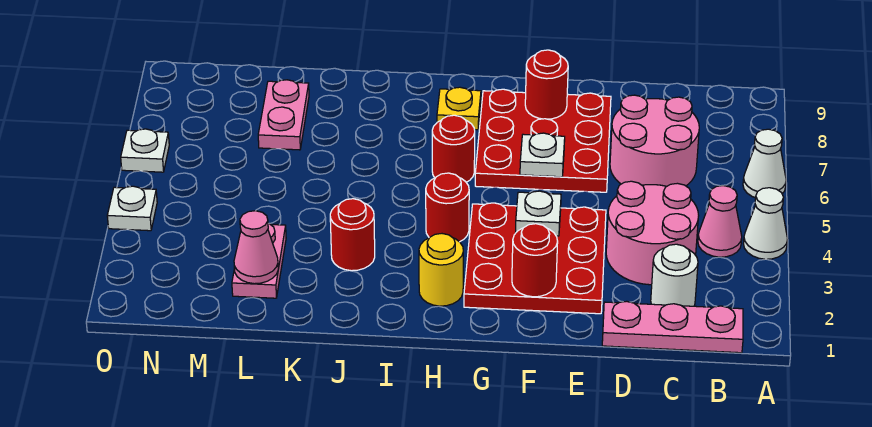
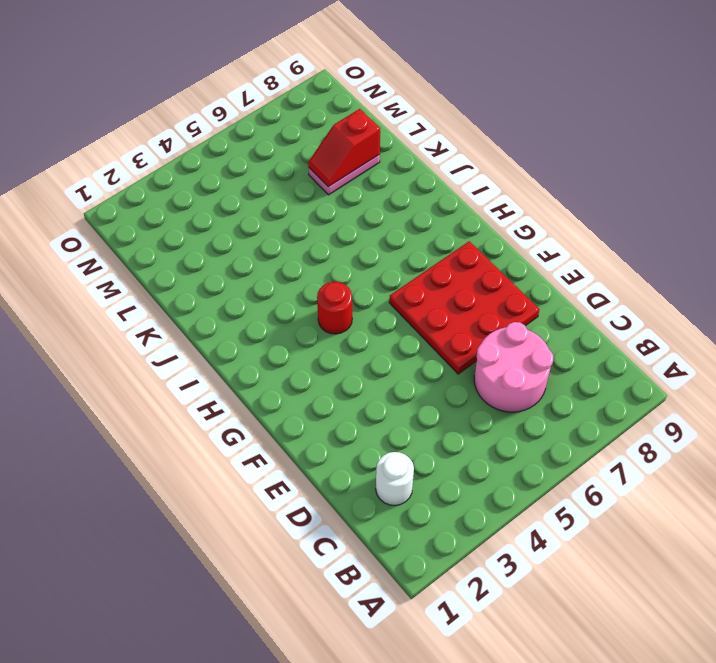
red 1x2 slope [308,109,380,187] -> none
none -> white 1x1 cone [743,188,788,259]
none -> white 1x1 cone [743,129,786,198]
none -> pink 1x3 plate [602,301,743,353]

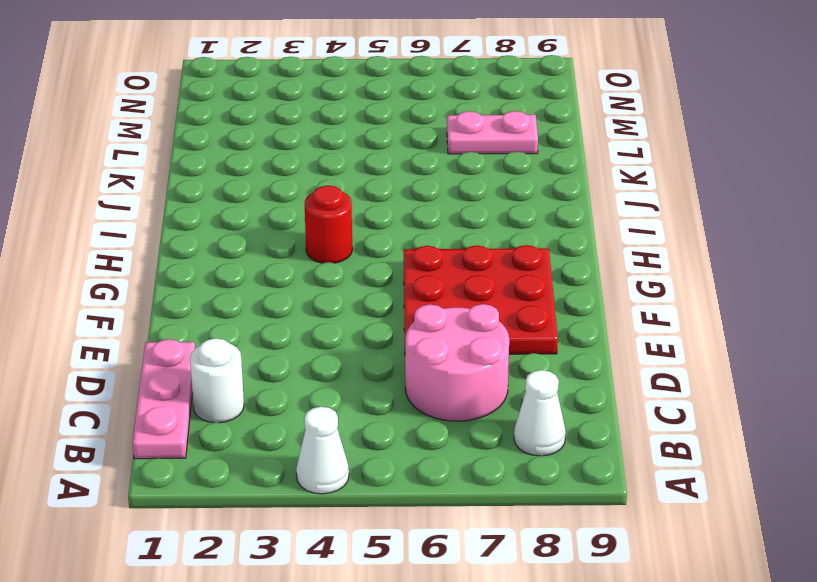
white 1x1 cone [514,370,566,456] -> white 1x1 cone moved to [743,129,786,198]
none -> pink 1x1 cone [698,186,742,257]
none -> pink 2x2 round brick [606,181,699,285]
none -> red 3x3 plate [464,203,606,314]

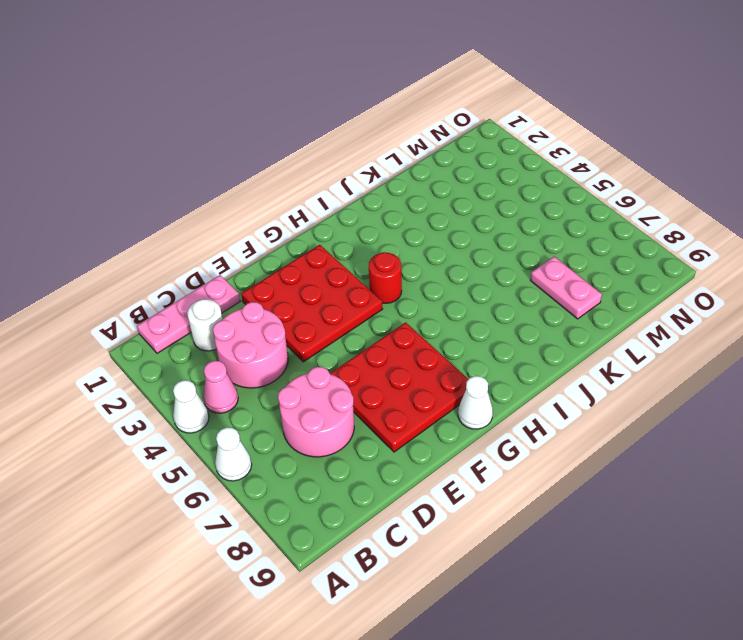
white 1x1 cone [458,376,493,429] -> none
none -> yellow 1x1 round brick [419,234,463,306]
none -> red 1x1 round brick [432,115,475,182]
none -> yellow 1x1 plate [437,87,481,130]

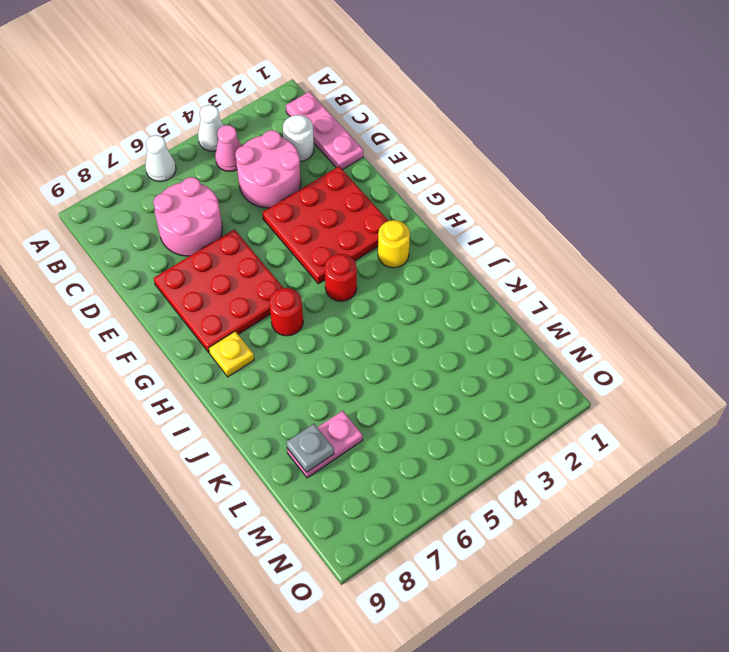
grey 1x1 plate [286,424,334,472] -> none
none -> red 1x1 round brick [330,199,375,271]
none -> pink 1x2 plate [232,224,286,298]
none -> white 1x1 plate [107,186,157,231]

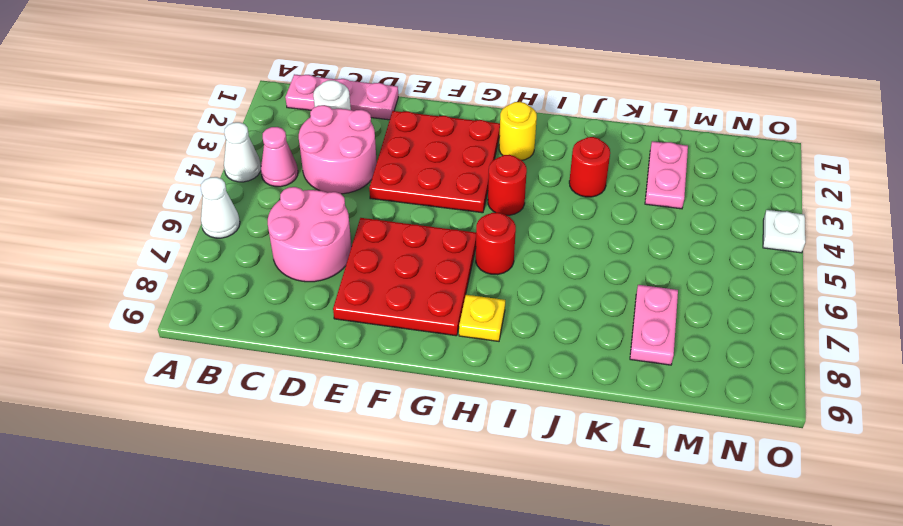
none -> white 1x1 plate [121,129,169,172]
none -> red 1x1 round brick [512,224,558,297]
none -> white 1x1 plate [516,191,561,236]

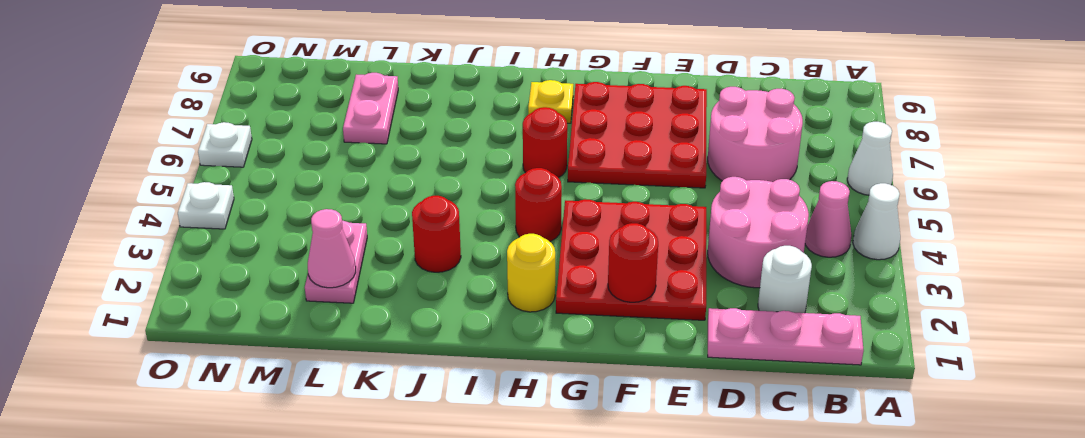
none -> white 1x1 plate [516,191,561,236]
none -> white 1x1 plate [520,133,565,177]
none -> red 1x1 round brick [525,50,568,119]

